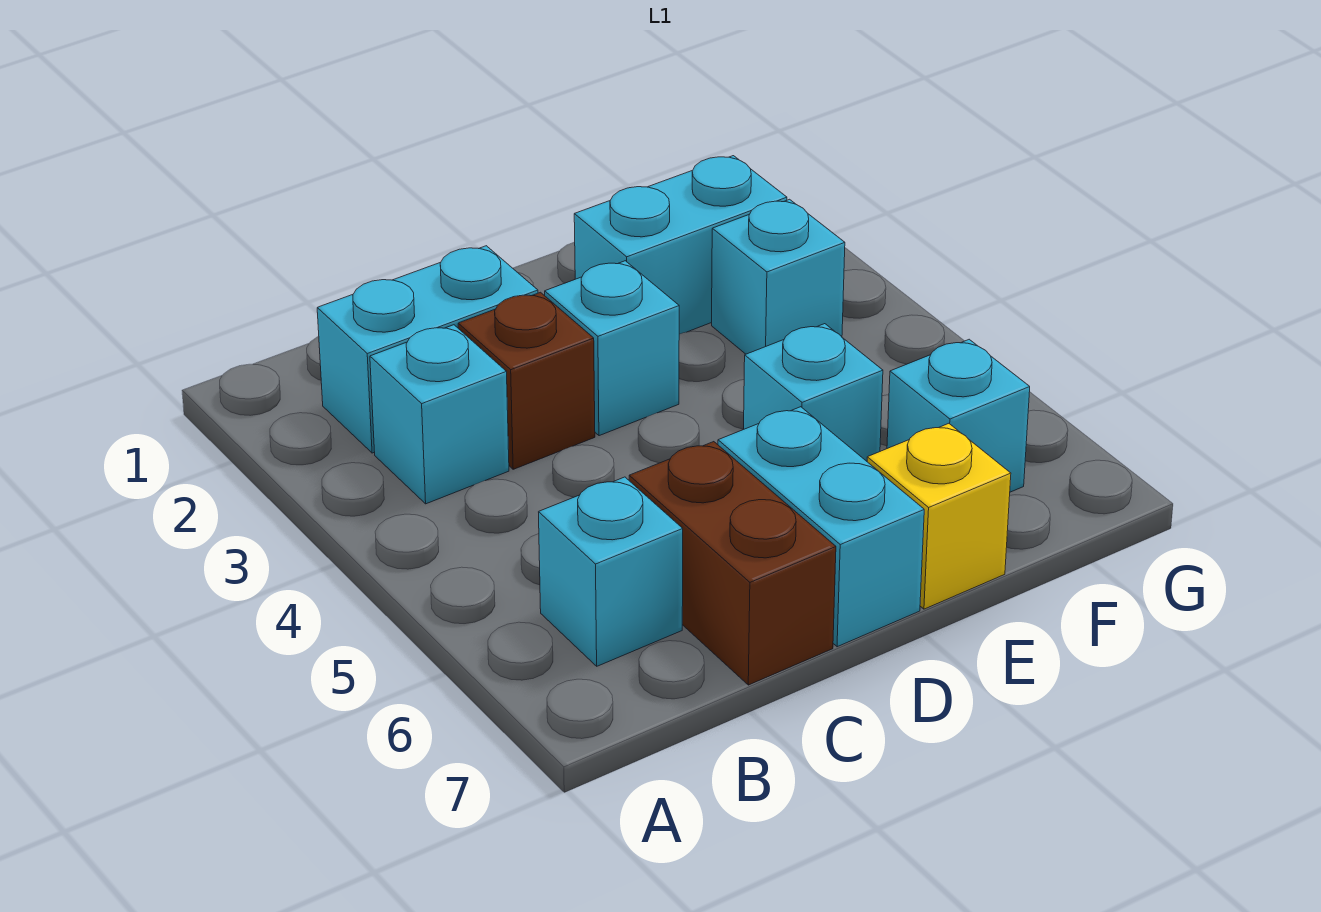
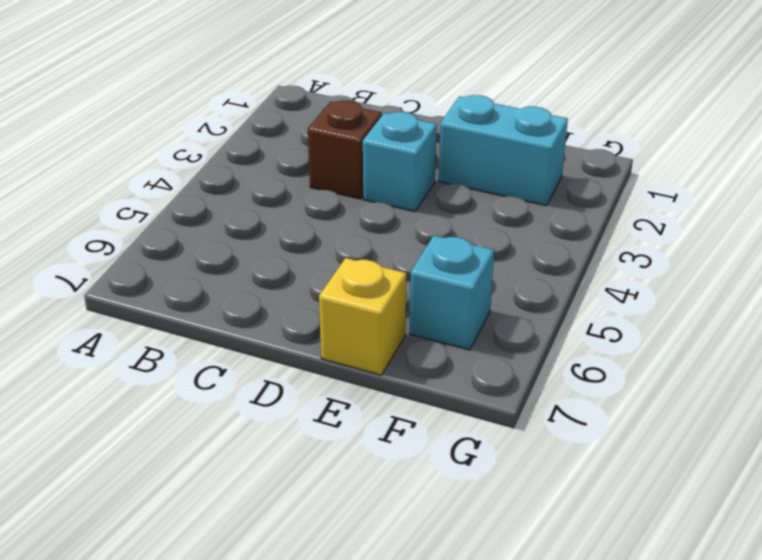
none -> cyan 1x2 brick [317,246,538,453]
none -> cyan 1x1 brick [370,325,509,504]
none -> cyan 1x1 brick [539,477,683,666]

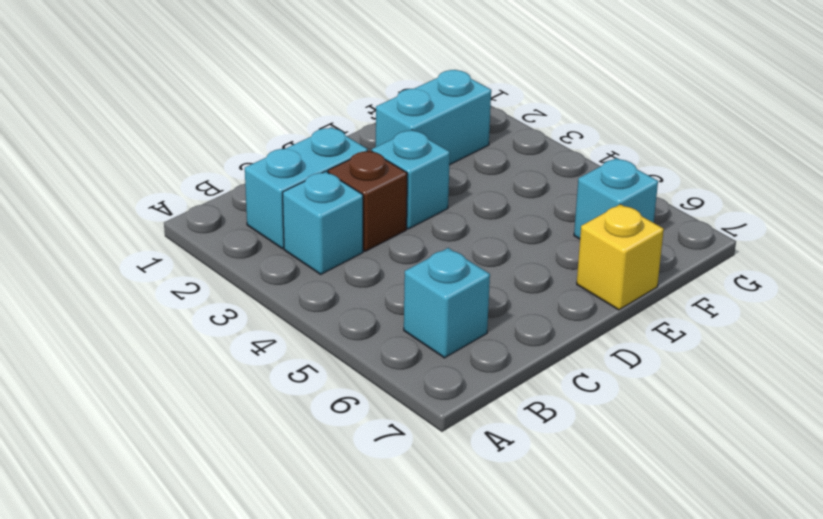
none -> brown 1x2 brick [629,442,836,685]
none -> cyan 1x2 brick [718,407,924,647]
none -> cyan 1x1 brick [744,324,883,461]

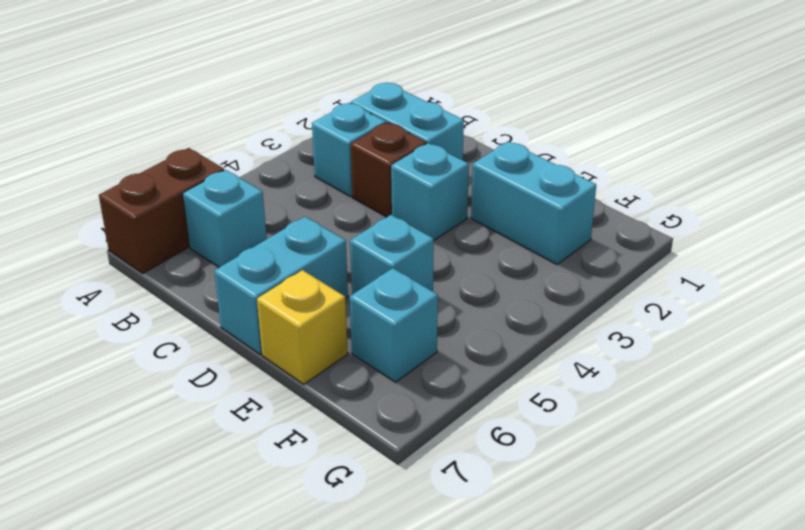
brown 1x2 brick [99,148,224,273] -> brown 1x2 brick moved to [629,442,836,685]
none -> cyan 1x1 brick [712,199,845,354]

